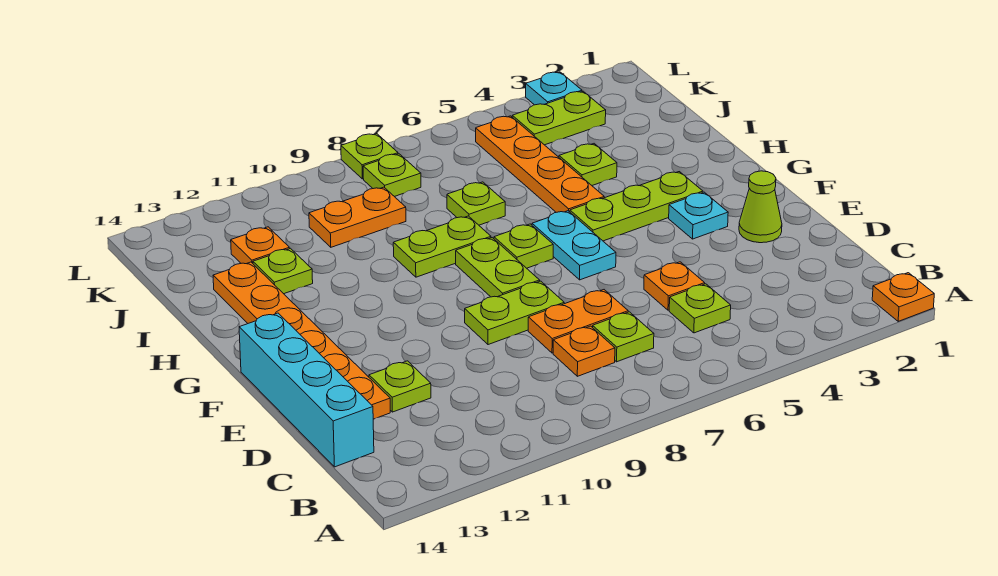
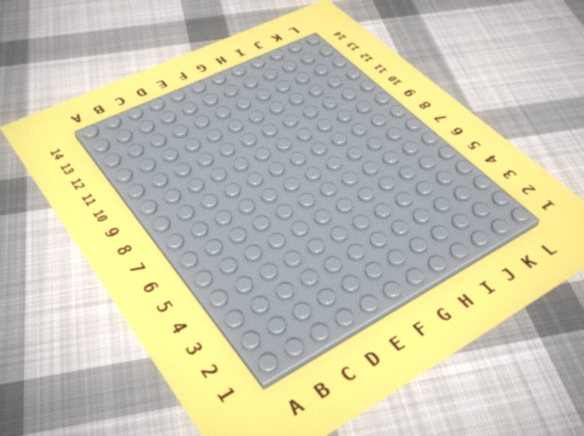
none -> orange 1x1 plate [872,273,934,321]
none -> lime 1x1 plate [669,284,731,333]
none -> lime 1x1 plate [593,312,654,362]

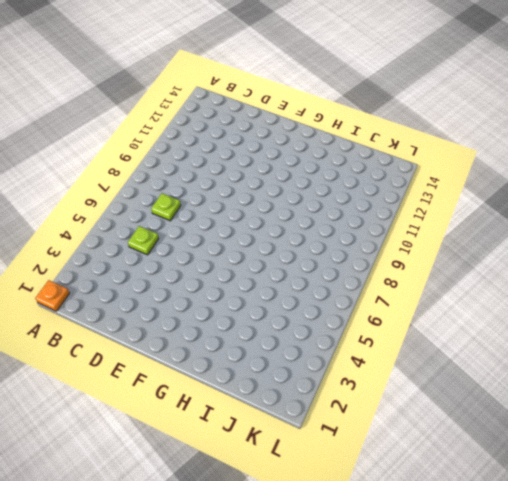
none -> orange 1x1 plate [553,326,615,376]
none -> cyan 1x4 brick [239,313,374,467]
none -> orange 1x1 plate [644,262,705,310]

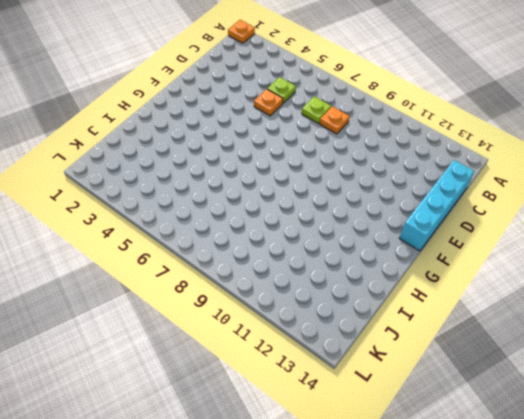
none -> orange 1x2 plate [528,290,628,353]
none -> lime 1x1 plate [369,361,431,412]
none -> orange 1x6 plate [213,262,390,419]

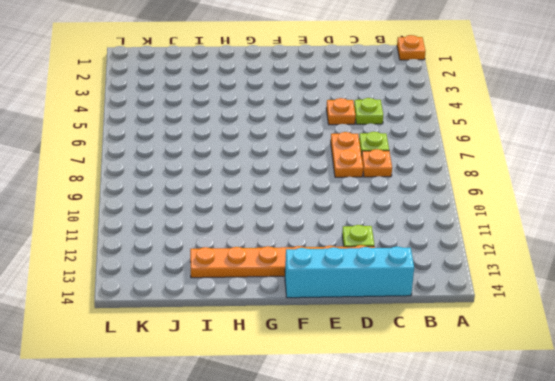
none -> lime 1x1 cone [739,171,782,243]
none -> lime 1x2 plate [465,281,564,345]
none -> cyan 1x1 plate [669,192,728,239]

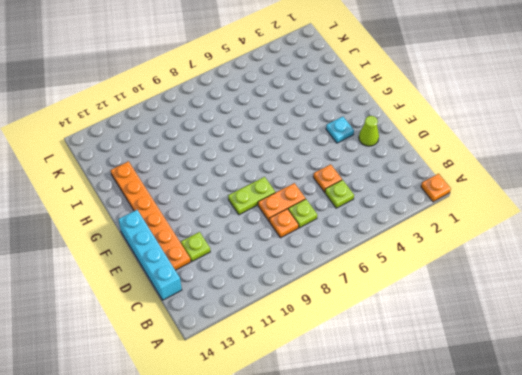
none -> cyan 1x2 plate [532,211,616,280]
none -> lime 1x2 plate [456,238,540,297]
none -> lime 1x3 plate [570,172,703,241]

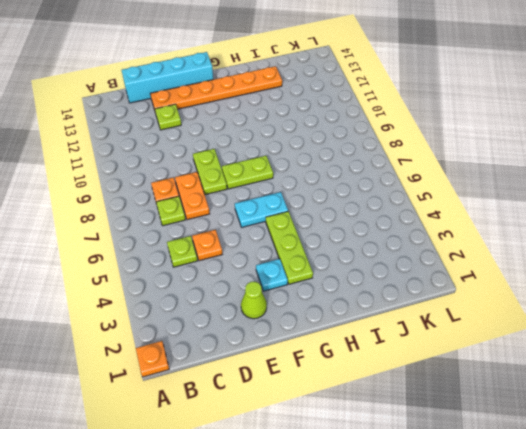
none -> lime 1x1 plate [494,224,553,268]
none -> orange 1x4 plate [476,116,604,212]
none -> lime 1x2 plate [393,216,491,277]

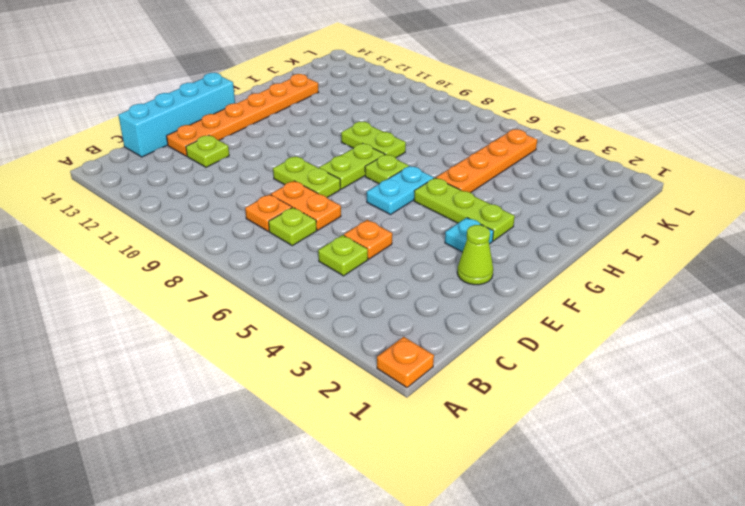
none -> lime 1x1 plate [559,144,617,185]
none -> lime 1x1 plate [447,182,505,225]
none -> lime 1x1 plate [253,248,313,294]

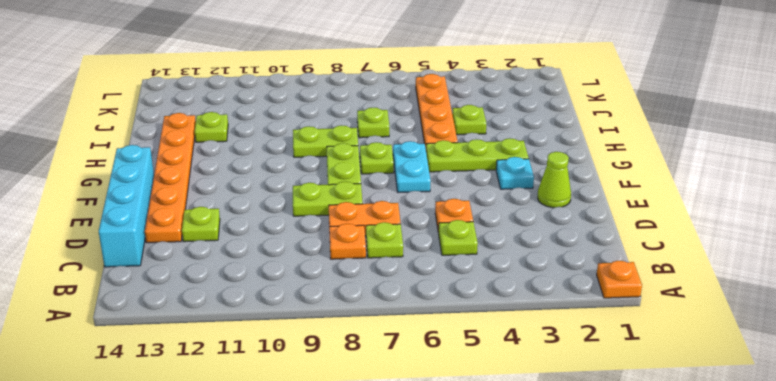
none -> orange 1x2 plate [309,187,406,247]
none -> orange 1x1 plate [231,227,290,264]
none -> lime 1x2 plate [512,91,606,145]

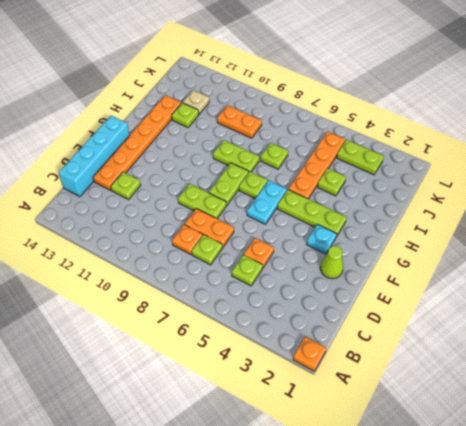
tan 1x1 plate [183,90,209,114] -> orange 1x1 plate [231,227,290,264]
none -> lime 1x1 plate [363,154,421,197]
none -> cyan 1x1 plate [526,72,582,105]
none -> lime 1x1 plate [341,134,398,179]

